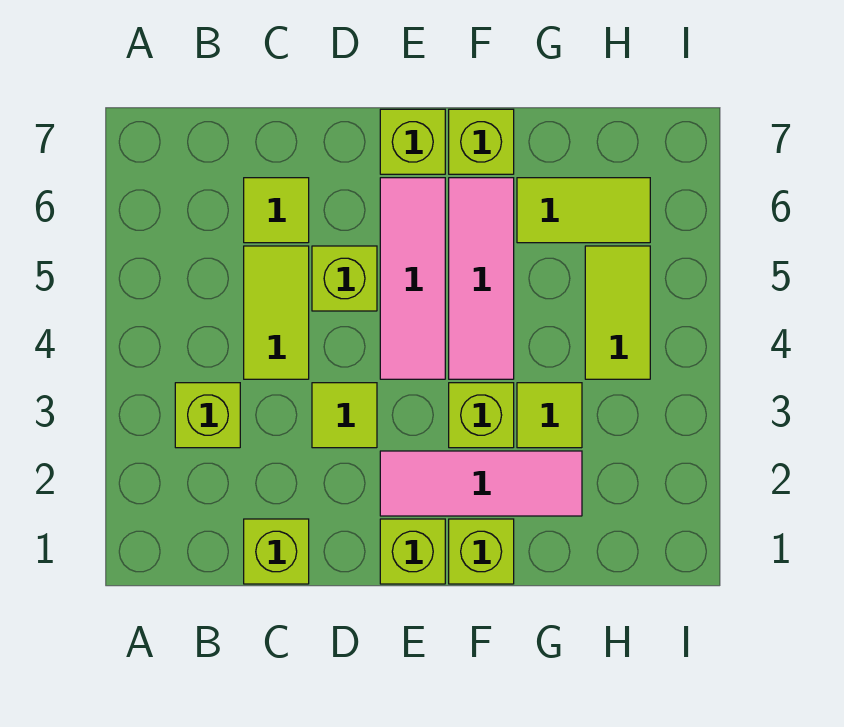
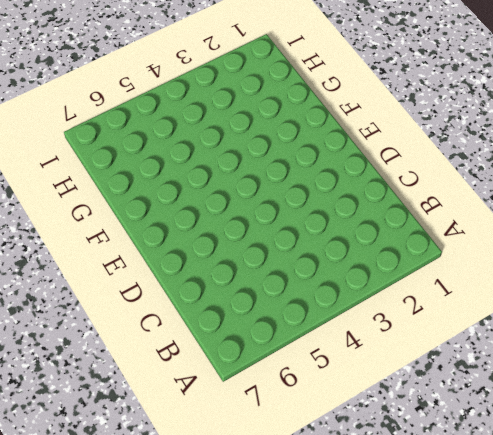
none -> lime 1x1 brick [175,383,240,448]
none -> lime 1x1 brick [244,519,309,584]
none -> lime 1x2 tile [244,246,309,379]

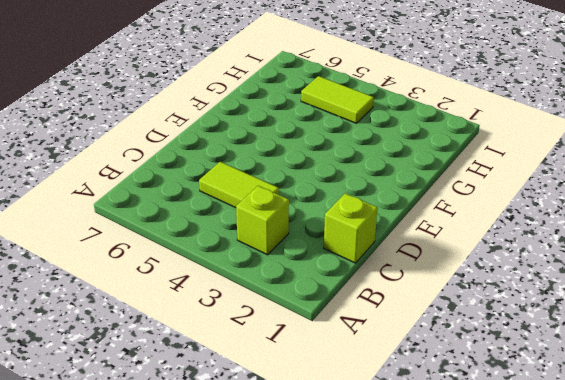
none -> lime 1x1 tile [244,178,309,243]
none -> lime 1x1 tile [312,383,377,448]
none -> lime 1x1 brick [312,246,377,311]

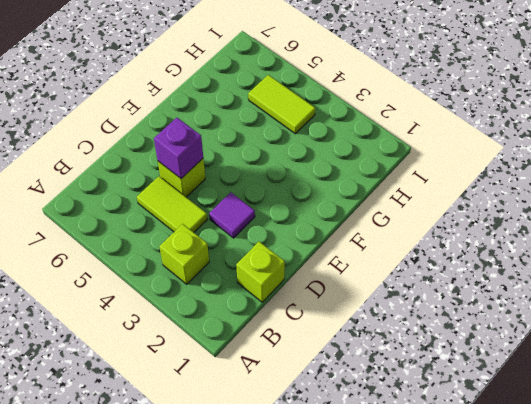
purple 1x1 tile [209,192,255,238] -> lime 1x1 tile [312,383,377,448]
purple 1x1 brick [154,118,203,178] -> none
none -> lime 1x1 tile [244,178,309,243]
none -> lime 1x1 brick [380,519,445,584]
none -> pink 1x3 tile [380,451,582,516]

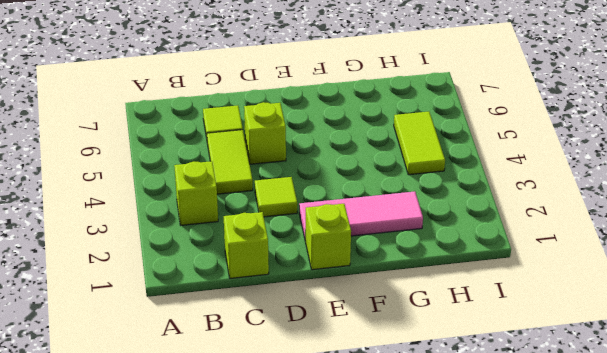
none -> pink 1x3 tile [380,178,445,379]
none -> lime 1x1 brick [380,109,445,174]
none -> lime 1x1 brick [449,519,514,584]

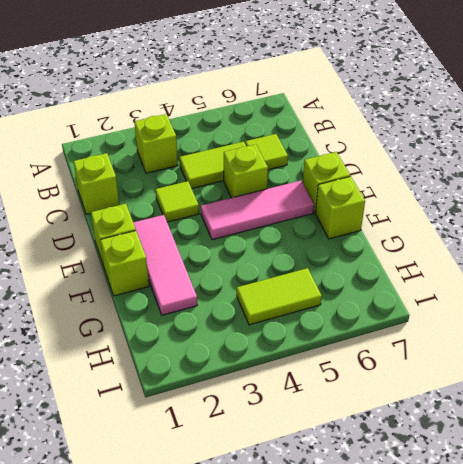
none -> lime 1x1 brick [449,383,514,448]
none -> pink 1x3 tile [449,178,514,379]
none -> lime 1x1 tile [517,383,582,448]

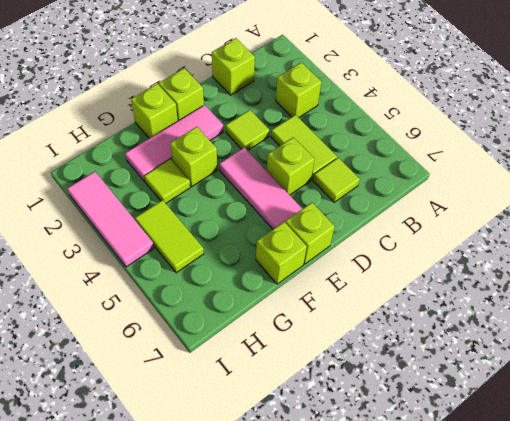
pink 1x3 tile [67,172,154,267] -> pink 1x3 tile moved to [449,178,514,379]
none -> lime 1x2 tile [517,178,650,243]

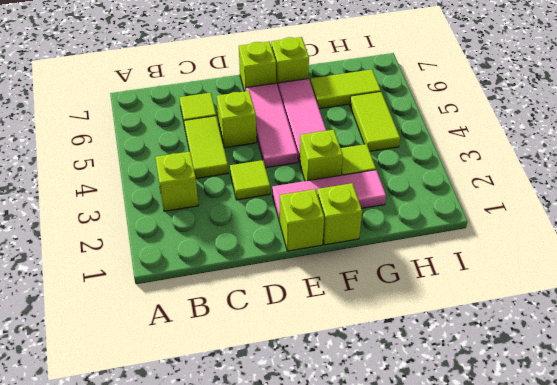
none -> lime 1x1 brick [244,519,309,584]

